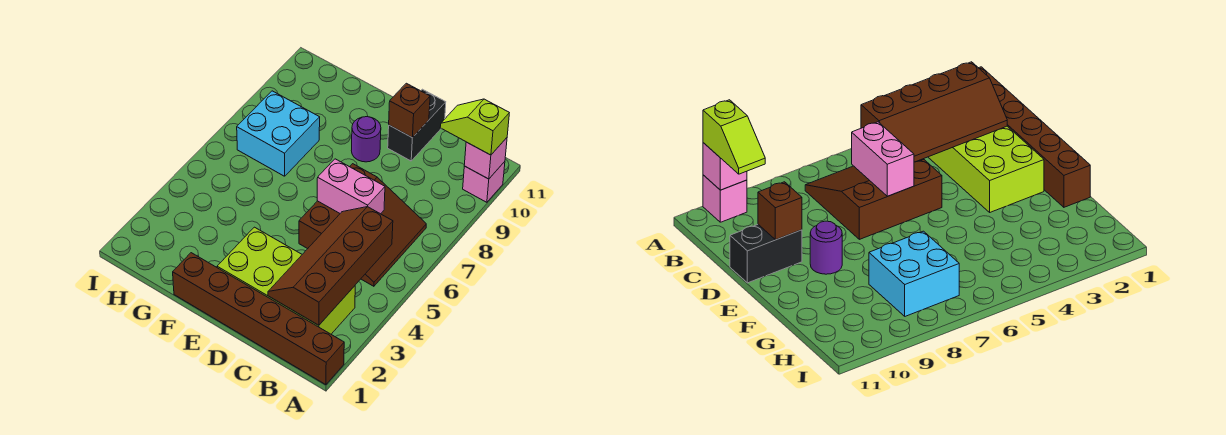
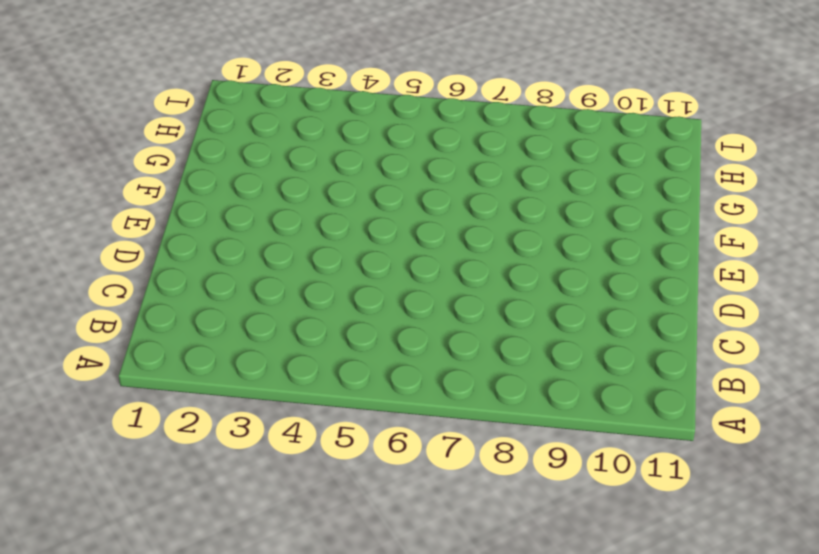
none -> brown 1x6 brick [173,253,344,385]
none -> pink 1x1 brick [463,162,505,202]
none -> lime 2x4 brick [217,227,355,334]

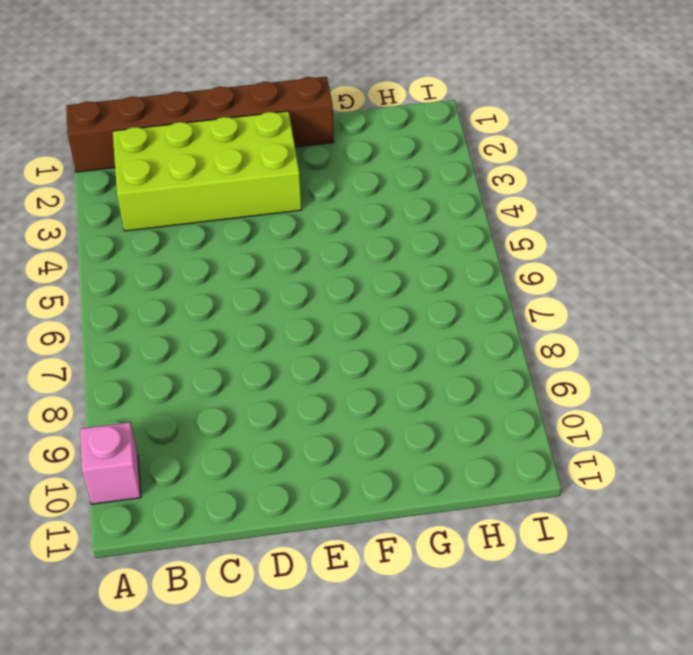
none -> brown 3x3 slope [299,164,426,286]
none -> black 1x2 brick [388,89,446,161]
none -> purple 1x1 round brick [351,116,381,162]

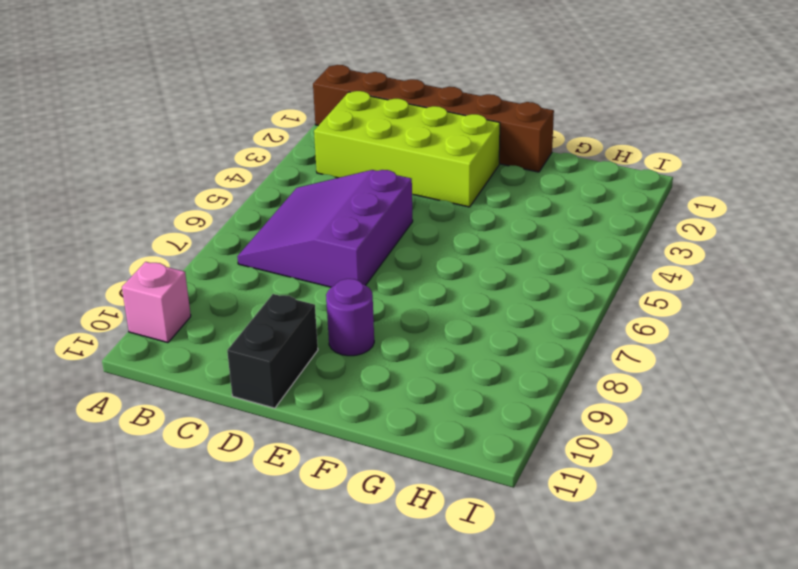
purple 3x3 slope [237,170,413,287] -> brown 3x3 slope [299,164,426,286]
none -> cyan 2x2 brick [237,91,320,176]
none -> pink 1x1 brick [464,138,507,179]
none -> brown 2x4 slope [268,207,393,325]

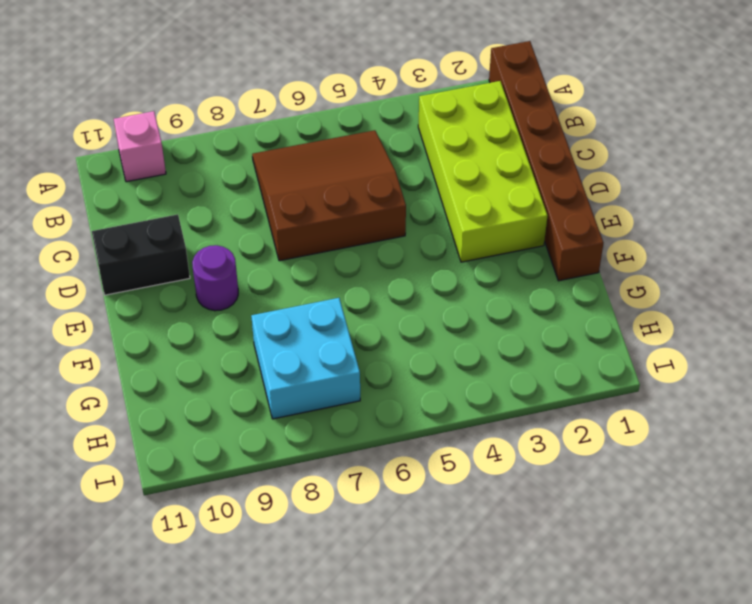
none -> pink 1x1 brick [464,138,507,179]
none -> brown 2x4 slope [268,207,393,325]
none -> pink 1x2 brick [317,159,385,214]

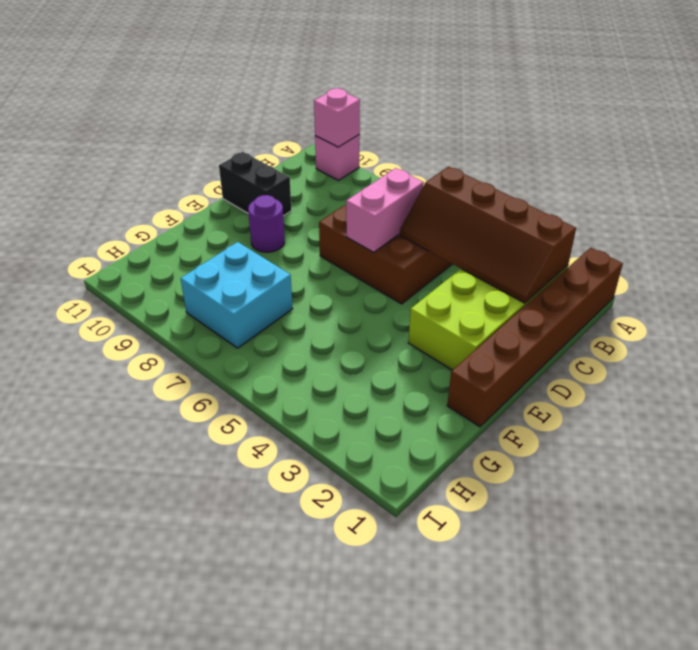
none -> brown 1x1 brick [389,83,430,138]
none -> lime 1x2 slope [440,99,509,155]

